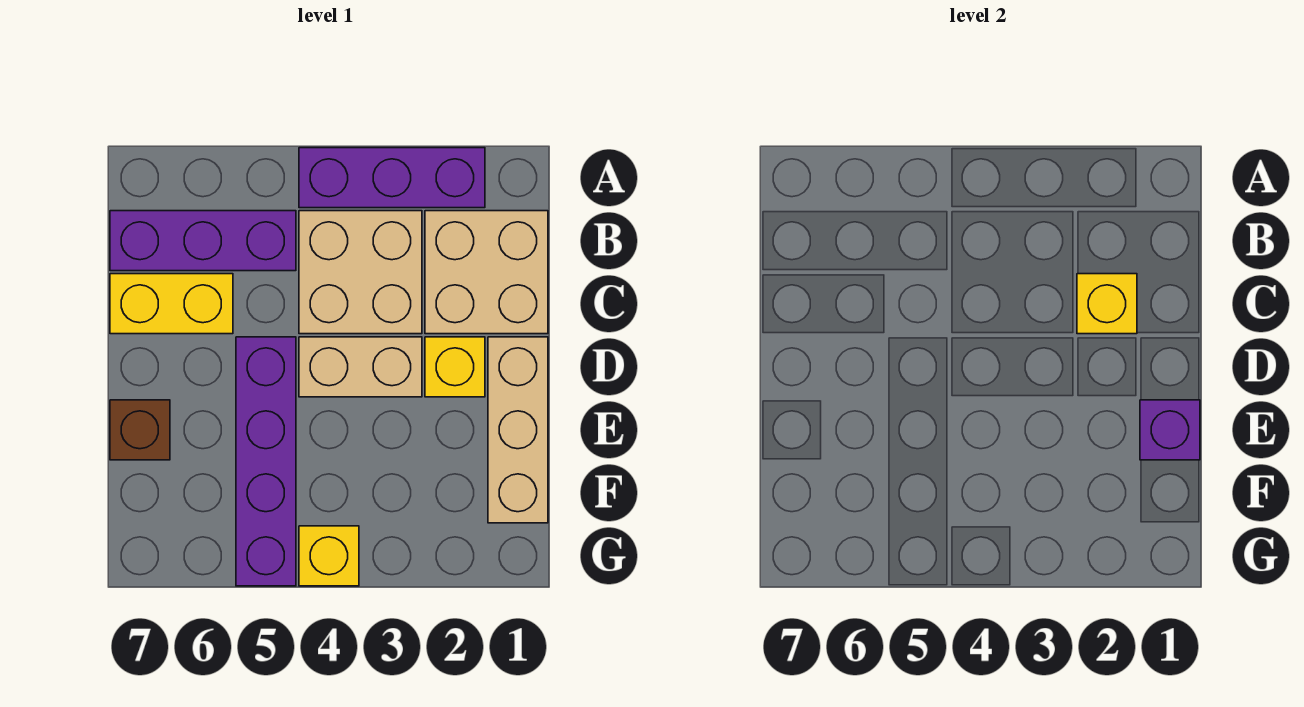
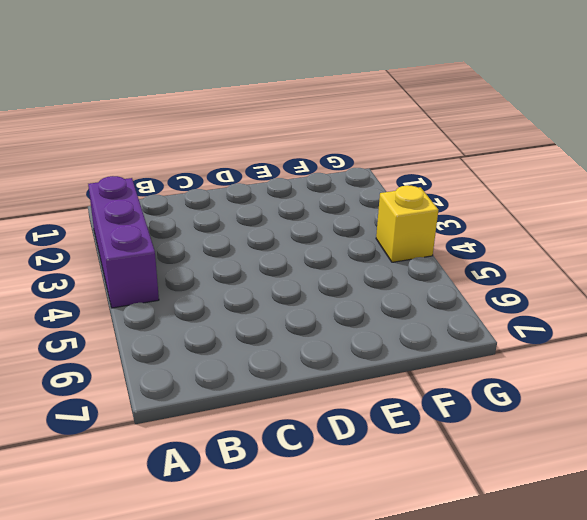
none -> tan 2x2 brick [425,211,548,334]
none -> tan 2x2 brick [299,211,422,334]
none -> purple 1x3 brick [110,211,296,271]

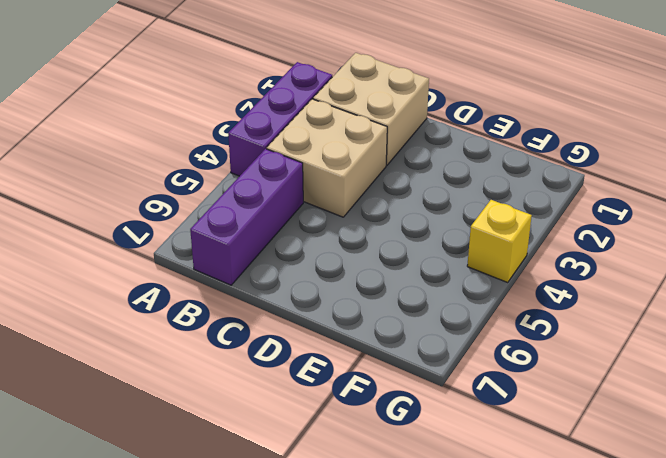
none -> yellow 1x2 brick [110,274,233,334]
none -> tan 1x3 brick [488,337,548,523]
none -> yellow 1x1 brick [425,337,485,397]

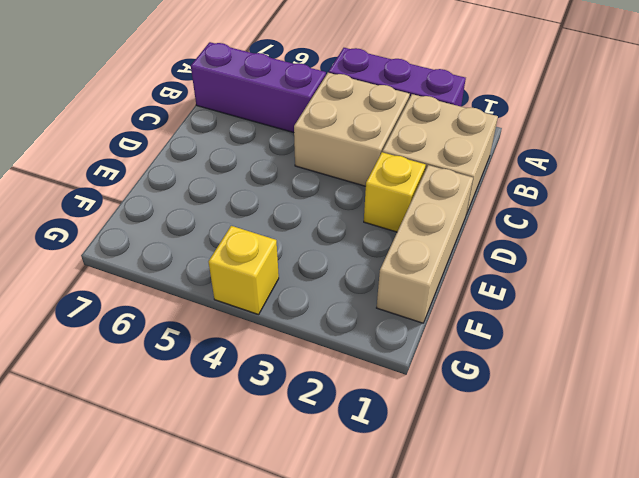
none -> yellow 1x2 brick [110,274,233,334]
none -> tan 1x2 brick [299,337,422,397]
none -> purple 1x4 brick [236,337,296,586]

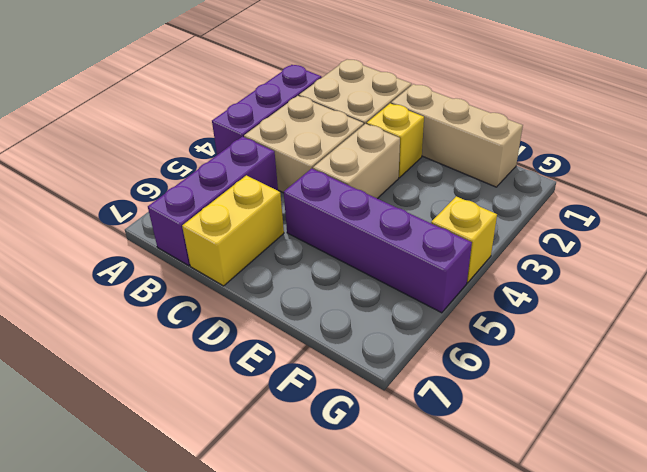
none -> brown 1x1 brick [110,400,170,460]
none -> yellow 1x1 brick [1077,274,1137,334]
none -> purple 1x1 brick [1140,400,1200,460]

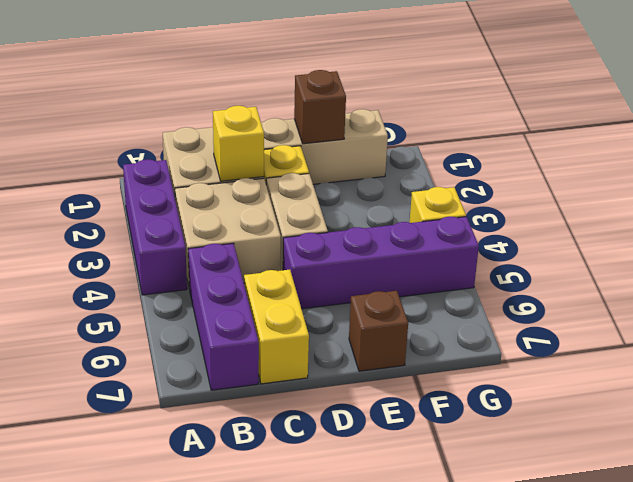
brown 1x1 brick [294,70,346,144] -> purple 1x1 brick [1140,400,1200,460]

